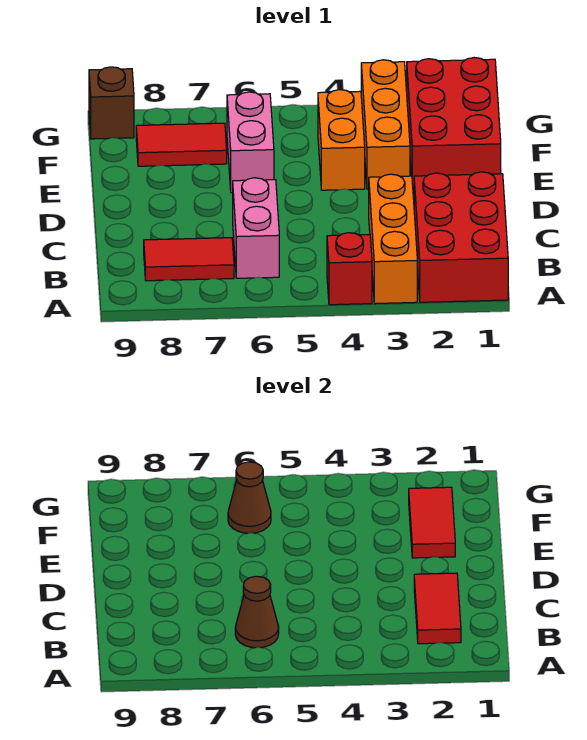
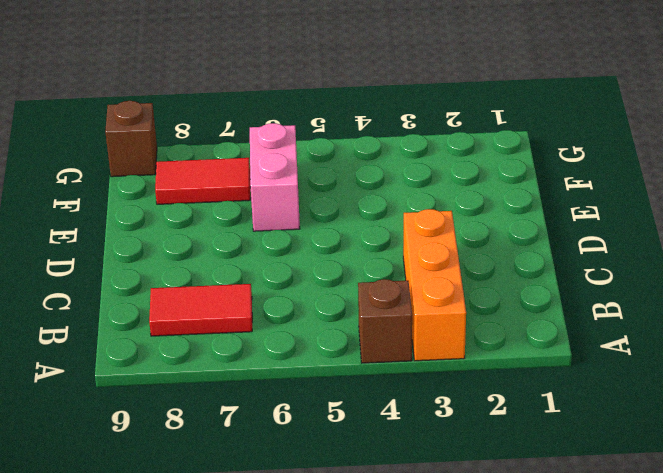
brown 1x1 brick [358,279,412,363] -> red 1x1 brick [327,233,372,305]
none -> red 2x3 brick [414,172,508,302]
none -> pink 1x2 brick [233,178,279,278]
none -> red 2x3 brick [407,58,501,188]

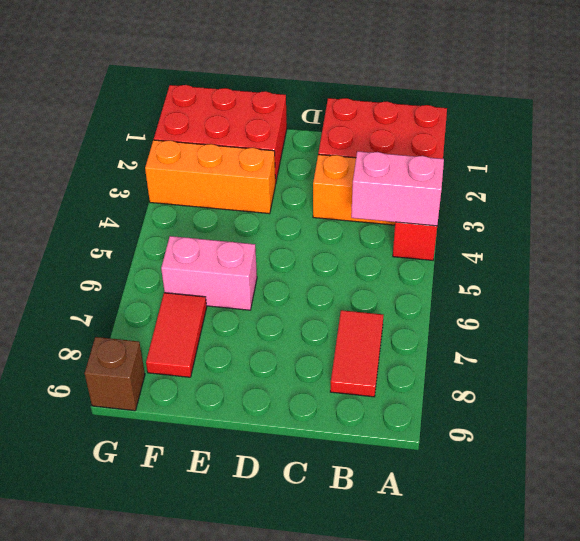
pink 1x2 brick [351,151,444,226] -> pink 1x2 brick moved to [233,178,279,278]
none -> orange 1x2 brick [318,90,365,190]
none -> red 1x2 tile [414,573,461,644]
none -> brown 1x1 cone [235,576,279,648]

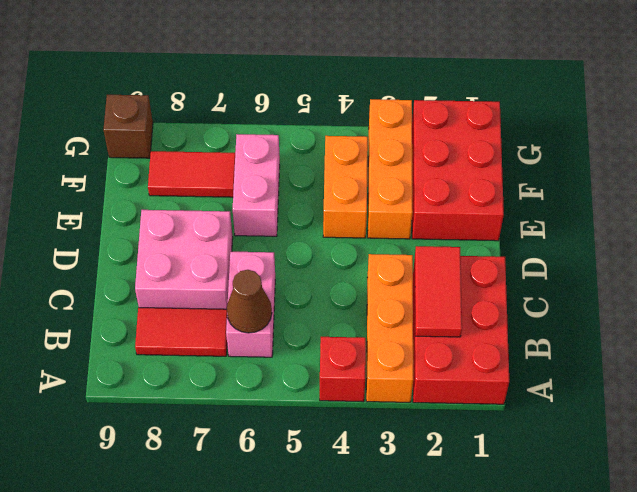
pink 2x2 brick [135,210,233,309] -> none
none -> red 1x2 tile [409,487,455,558]
none -> brown 1x1 cone [228,462,271,533]

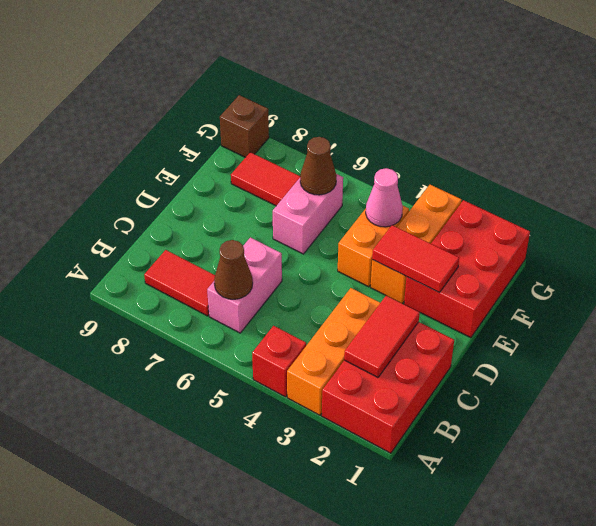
red 1x2 tile [372,225,459,293] -> red 1x2 tile turned to [409,487,455,558]
pink 1x1 cone [366,168,403,227] -> none

